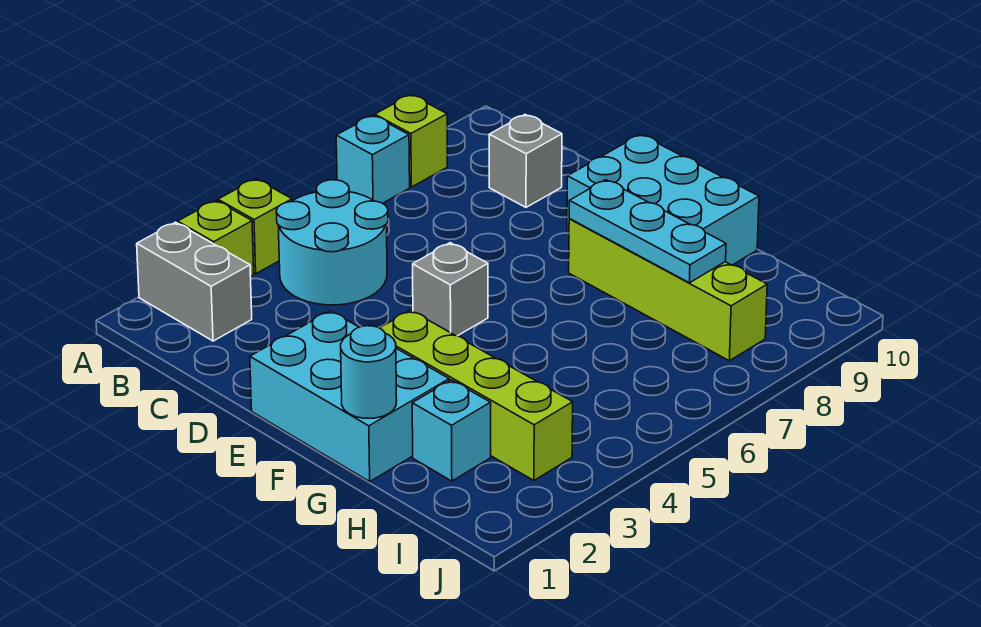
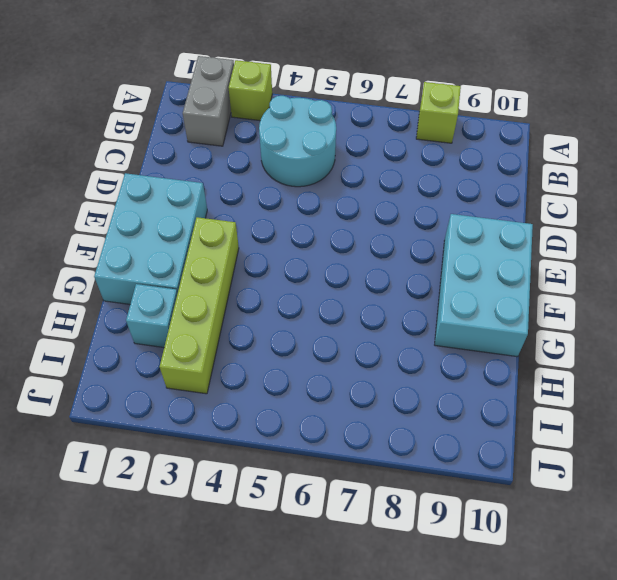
none -> lime 1x1 brick [218,179,292,274]
none -> cyan 1x1 brick [336,115,410,203]
none -> grey 1x1 brick [489,115,562,207]

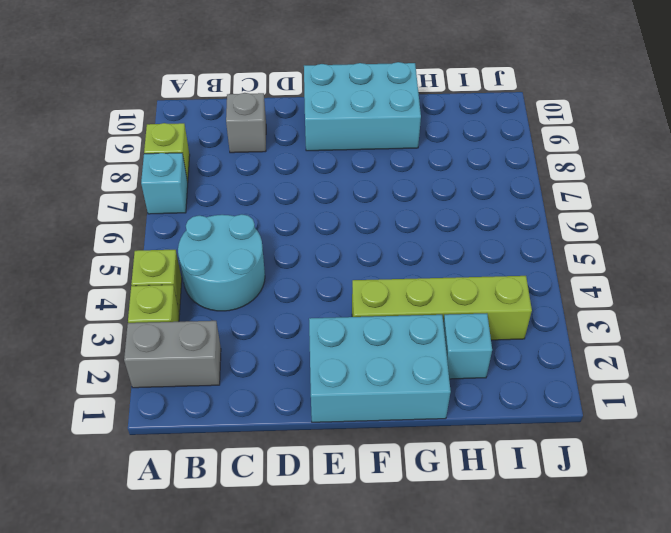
none -> grey 1x1 brick [413,243,488,336]
none -> lime 1x4 brick [569,219,767,361]
none -> cyan 1x3 plate [569,180,726,283]

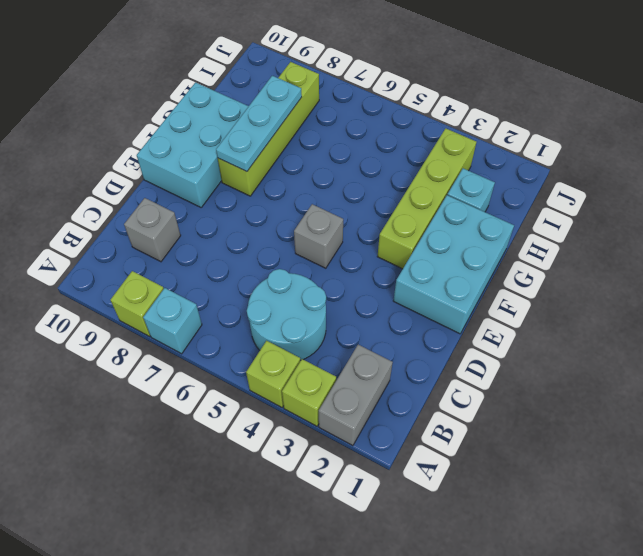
none -> cyan 1x1 round brick [341,326,397,418]

